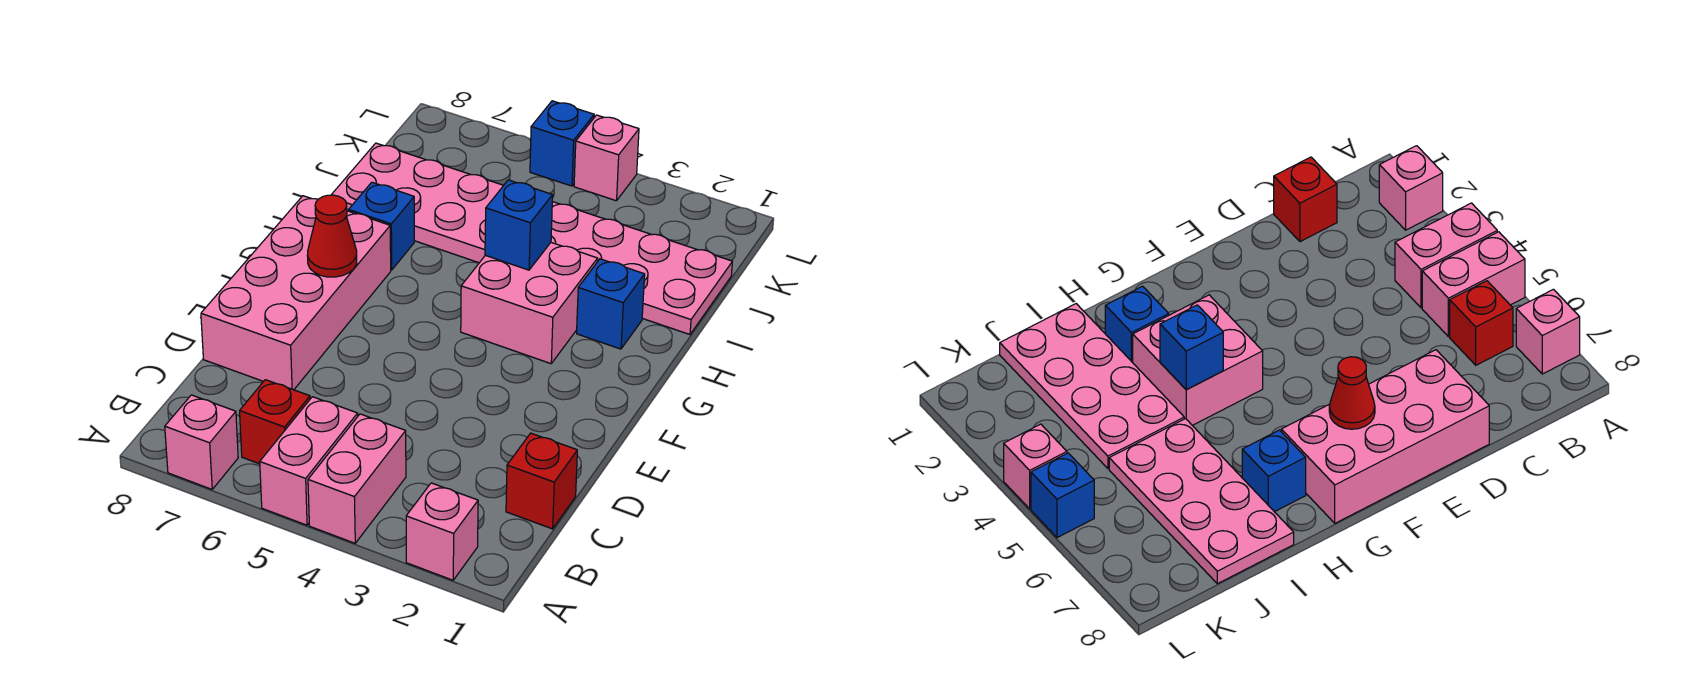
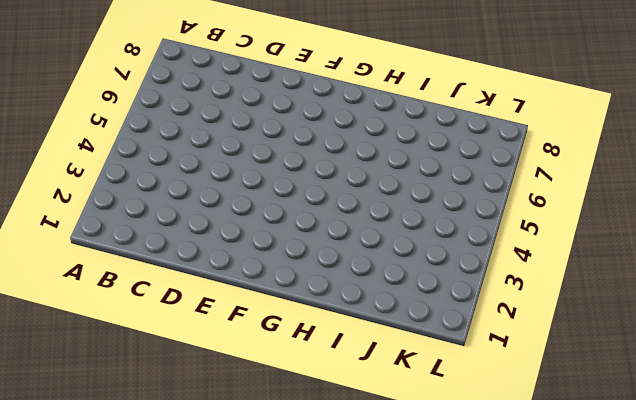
none -> pink 1x1 brick [406,483,478,580]
none -> pink 1x2 brick [308,414,406,543]
none -> pink 1x2 brick [260,397,358,525]

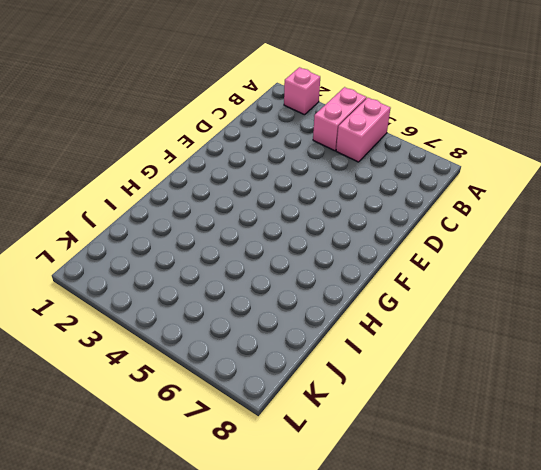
none -> pink 1x1 brick [165,395,238,489]
none -> red 1x1 brick [240,380,310,464]
none -> red 1x1 brick [506,433,577,529]

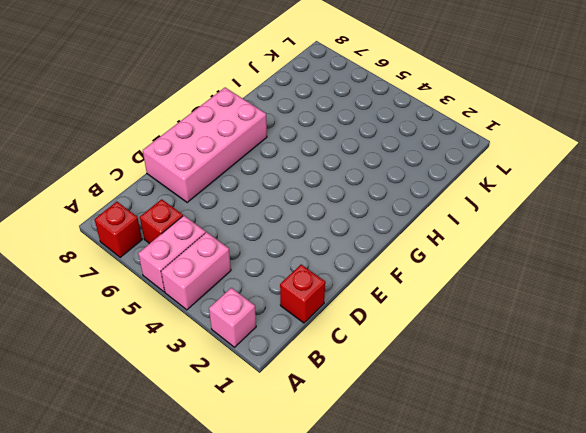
red 1x1 brick [94,202,142,257] -> pink 1x1 brick [165,395,238,489]
none -> pink 2x2 brick [461,243,598,364]
none -> blue 1x1 brick [577,259,645,349]
none -> blue 1x1 brick [349,182,414,270]

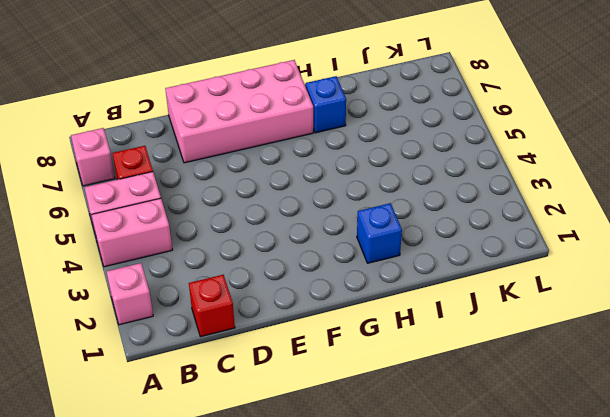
none -> pink 2x2 brick [461,243,598,364]
none -> pink 2x4 plate [551,202,732,334]
none -> pink 2x4 plate [331,143,504,263]

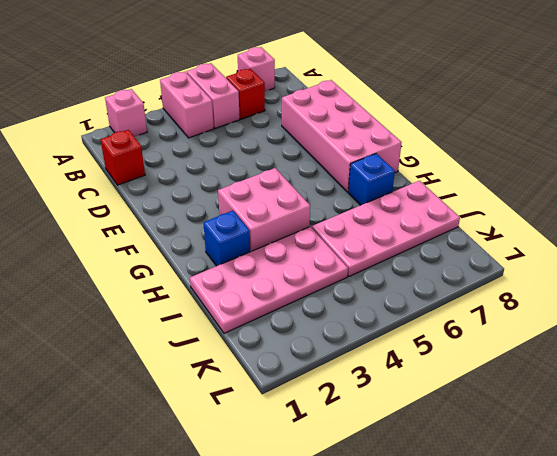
none -> pink 1x1 brick [574,115,639,201]
none -> blue 1x1 brick [530,101,594,186]
none -> red 1x1 cone [307,195,357,277]

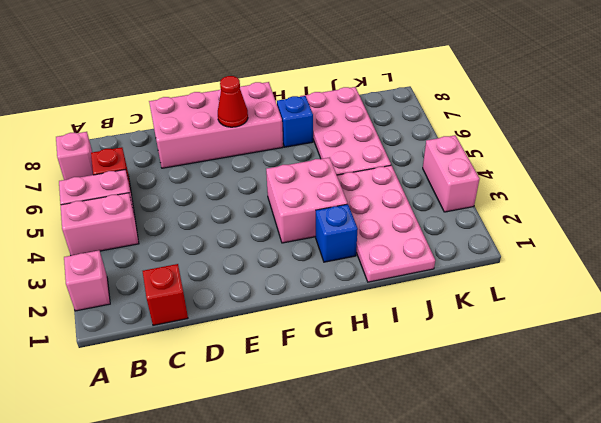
pink 1x2 brick [423,135,480,212] -> pink 1x1 brick [574,115,639,201]
none -> blue 1x1 brick [530,101,594,186]
none -> blue 1x1 brick [485,180,553,270]

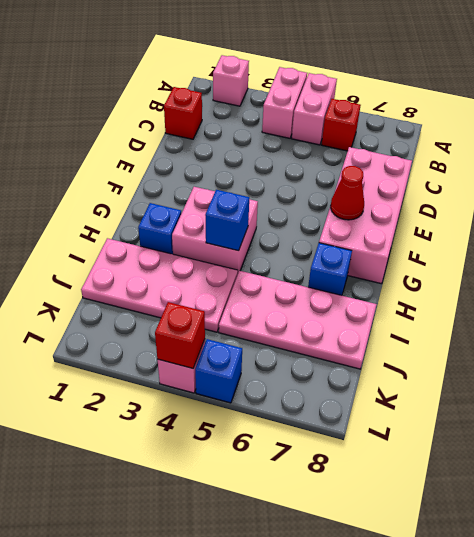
red 1x1 brick [155,302,205,368] -> none
none -> pink 1x1 brick [165,395,238,489]

